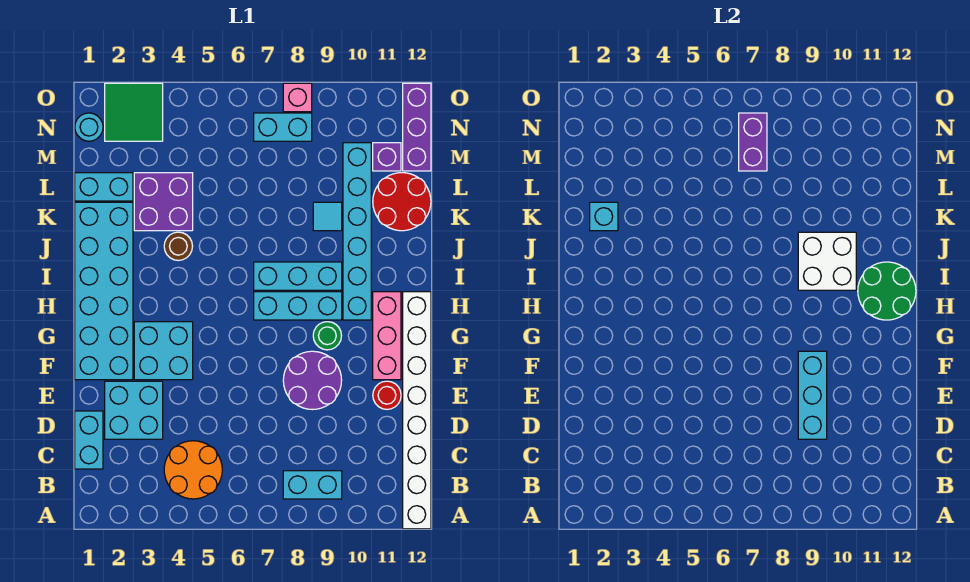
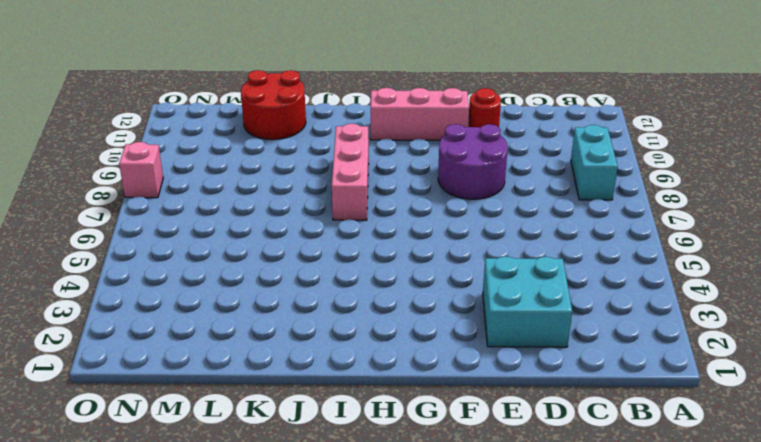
pink 1x3 brick [332,124,369,220] -> cyan 1x3 brick [254,262,342,290]
none -> white 1x8 brick [403,292,431,529]
none -> orange 2x2 round brick [164,441,222,499]
none -> cyan 1x2 brick [75,411,103,469]
none -> cyan 2x6 brick [75,202,133,380]

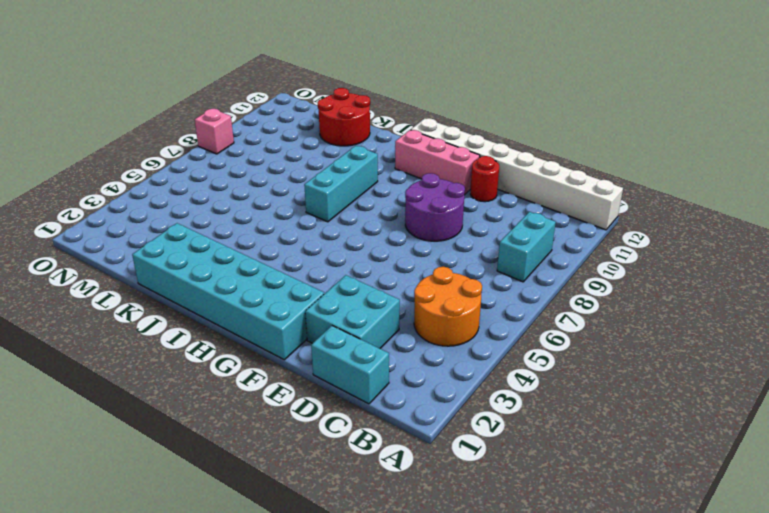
none -> cyan 2x2 brick [134,322,193,380]
none -> green 1x1 round brick [313,322,342,350]
none -> cyan 1x3 brick [254,292,342,320]
none -> cyan 1x6 brick [343,143,371,320]

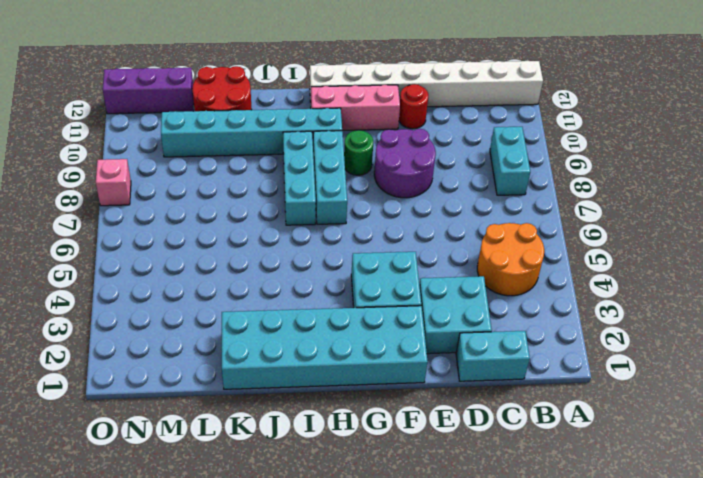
none -> brown 1x1 round brick [164,232,193,261]
none -> purple 2x2 brick [134,173,193,231]
none -> cyan 1x1 tile [313,202,342,231]
none -> cyan 1x2 brick [75,173,133,201]

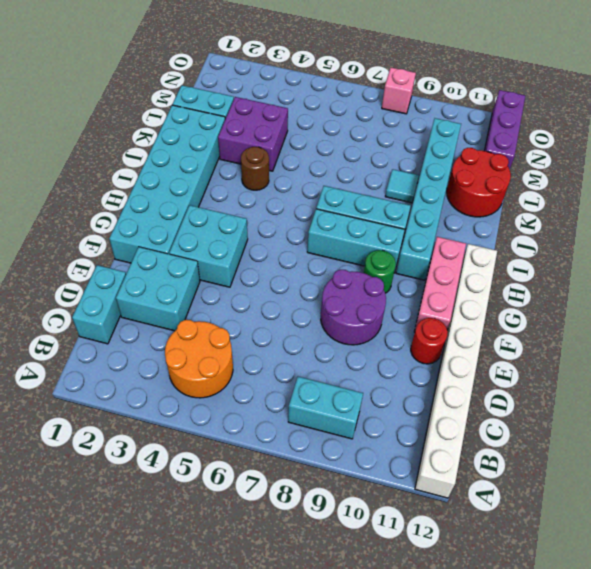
none -> purple 1x1 brick [373,143,401,171]
none -> cyan 1x1 round brick [75,113,103,141]
none -> green 2x2 tile [105,83,163,141]
none -> cyan 1x2 brick [254,113,312,141]

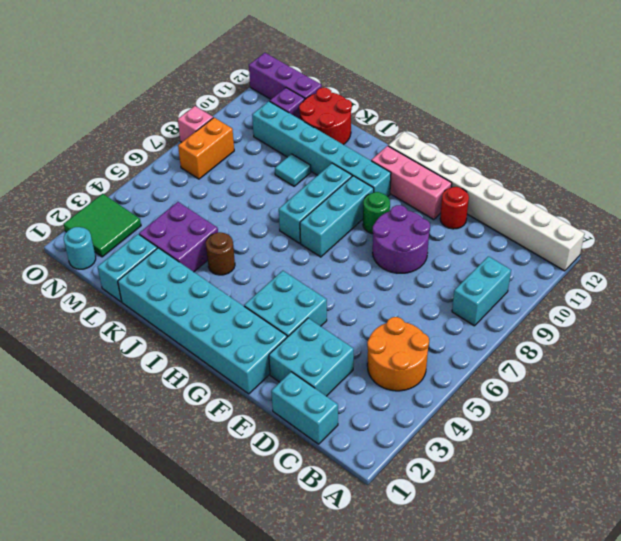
orange 1x2 brick [178,118,234,179] -> cyan 1x2 brick [254,113,312,141]
none -> cyan 1x3 brick [798,351,827,439]
none -> green 2x2 round brick [858,262,916,320]
none -> white 2x2 brick [798,232,856,290]
none -> cyan 1x1 brick [590,202,618,231]

